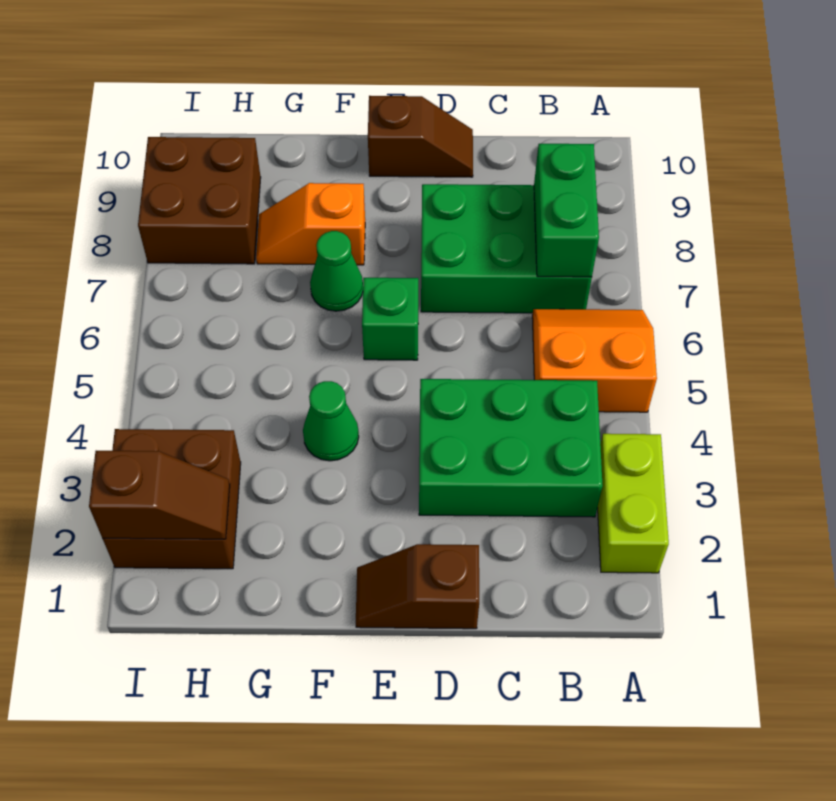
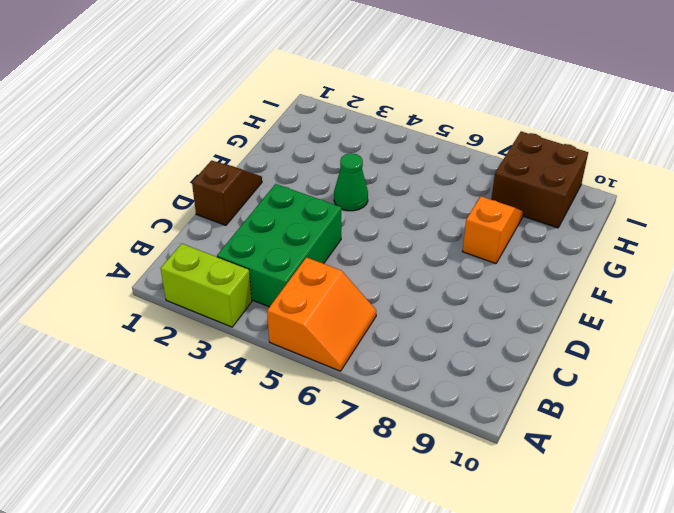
none -> green 2x3 brick [421,184,592,313]
none -> brown 1x2 slope [368,96,473,177]
none -> green 1x1 brick [362,278,418,360]

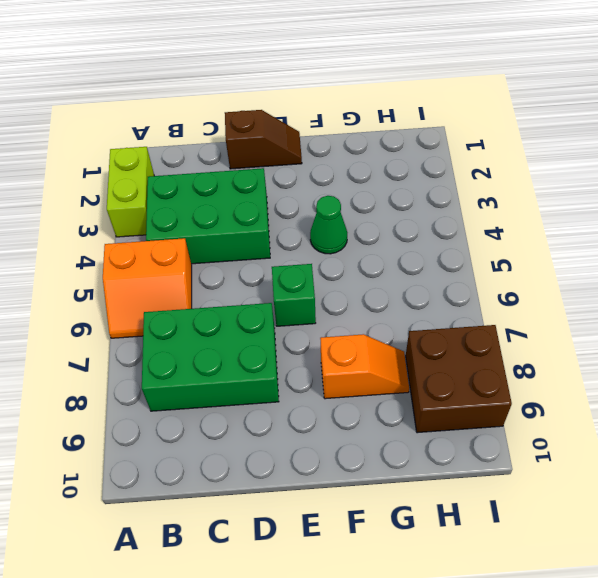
none -> brown 1x2 slope [368,96,473,177]
none -> green 1x1 cone [310,231,363,311]
none -> brown 2x2 brick [103,429,241,569]

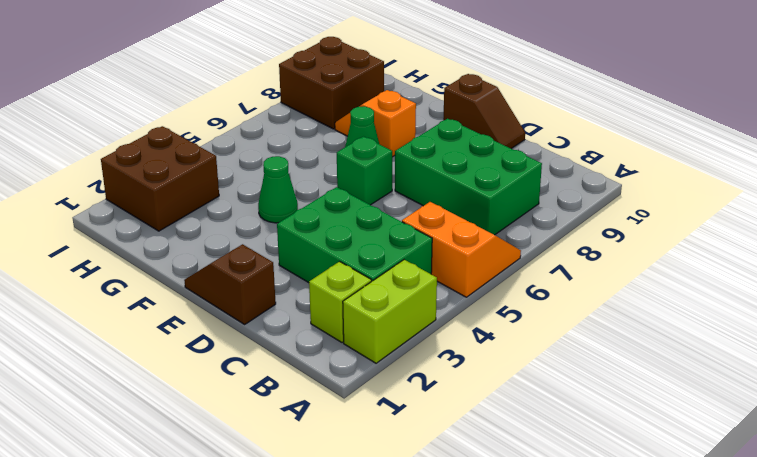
lime 1x1 brick [309,262,372,343] -> none
none -> green 1x2 brick [534,144,599,277]
none -> brown 1x2 slope [89,451,230,539]

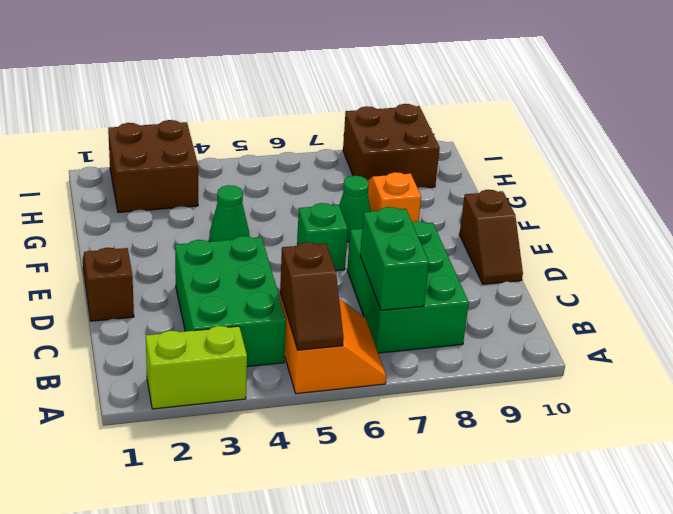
brown 1x2 slope [280,242,344,350] -> brown 1x2 slope moved to [89,451,230,539]
green 1x2 brick [360,207,429,310] -> green 1x2 brick turned to [534,144,599,277]

